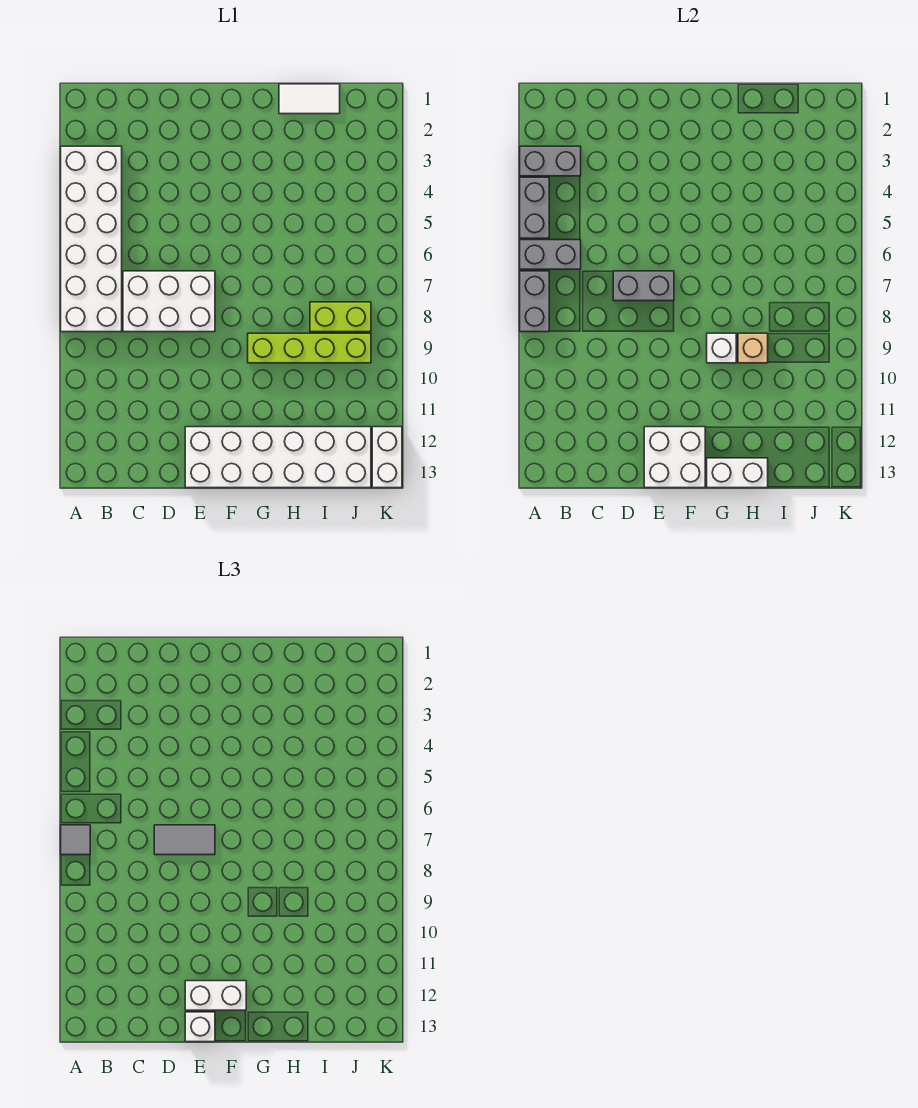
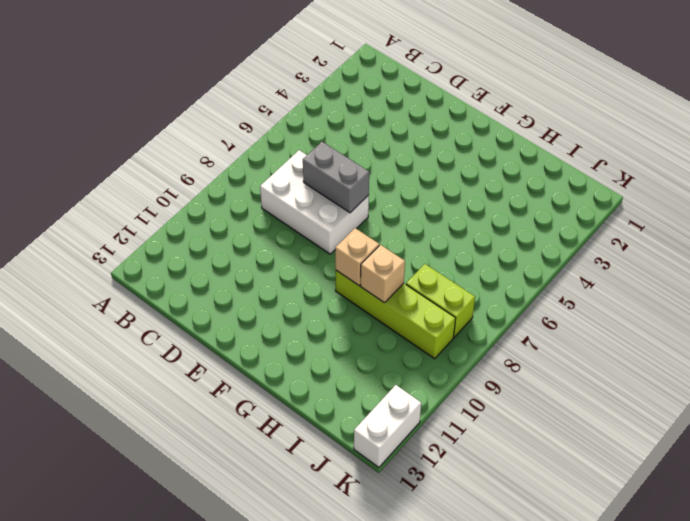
tan 1x1 brick [335,228,379,285] -> white 1x1 brick [707,333,736,363]
none -> white 2x6 brick [61,146,122,332]
none -> white 2x6 brick [185,427,371,488]
none -> white 1x2 tile [279,84,340,114]

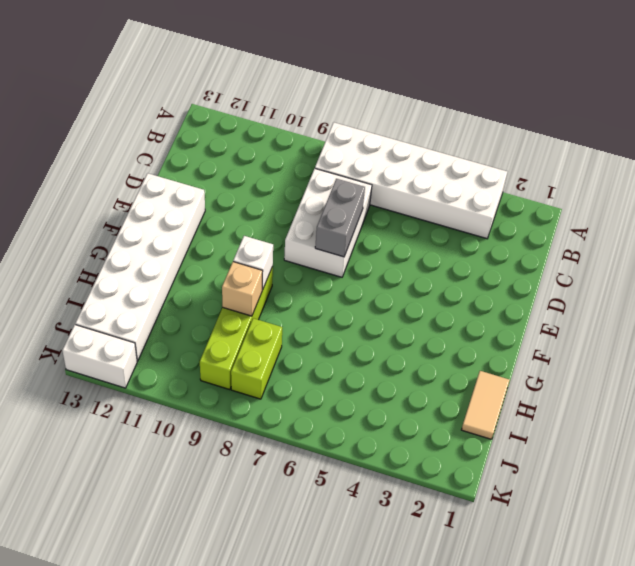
tan 1x2 tile [462,371,510,439] -> white 1x2 tile [279,84,340,114]
none -> grey 1x2 brick [520,146,581,176]
none -> grey 1x2 brick [520,177,549,238]
none -> grey 1x2 brick [520,240,581,269]

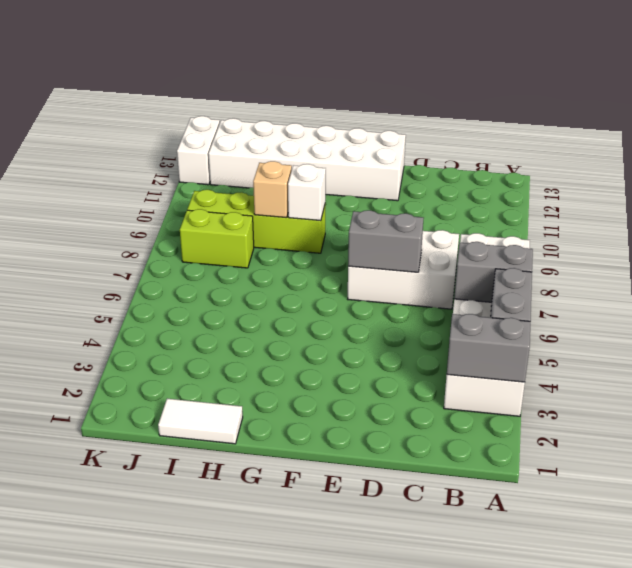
none -> grey 1x2 brick [520,271,549,332]
none -> white 2x2 brick [644,427,705,488]
none -> white 1x2 brick [707,458,768,488]

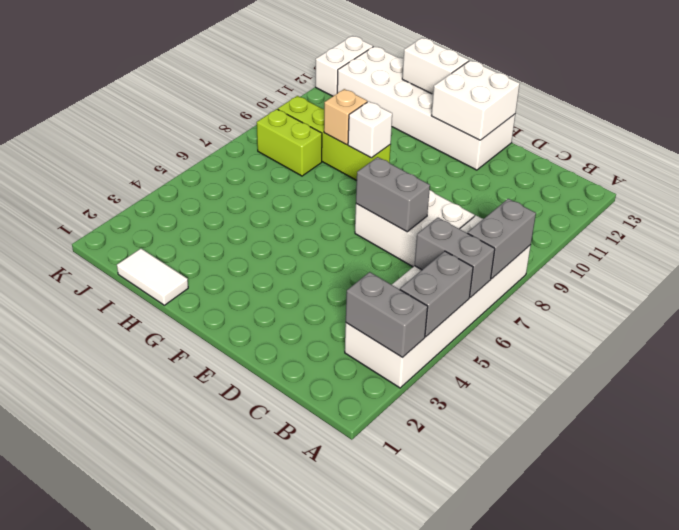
none -> grey 1x1 tile [61,825,90,855]
none -> grey 1x2 tile [154,825,215,855]
none -> white 1x2 brick [185,981,246,1010]

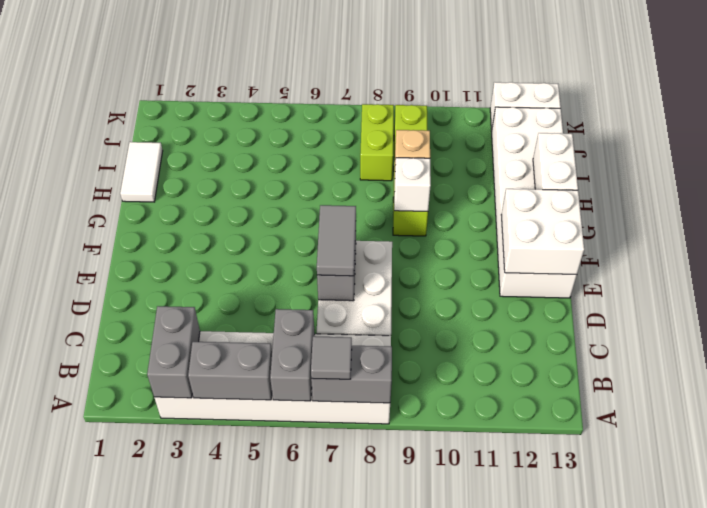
none -> white 1x2 brick [185,981,246,1010]
none -> white 1x1 brick [185,1012,215,1042]

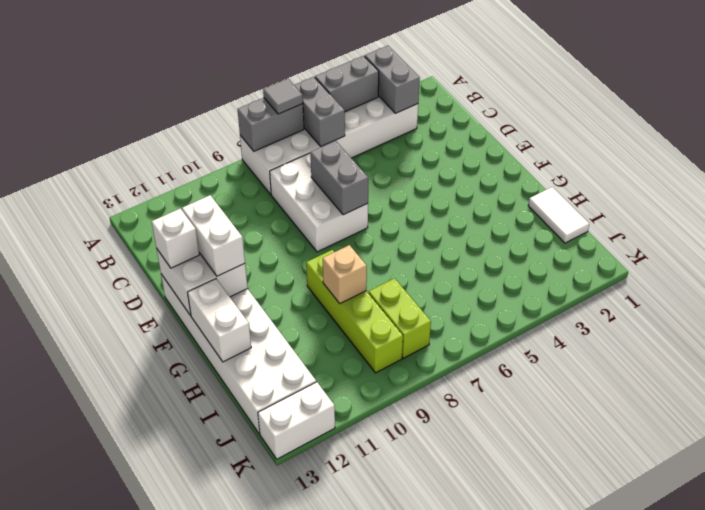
none -> white 1x1 brick [707,333,736,363]
none -> grey 1x2 tile [154,825,215,855]

